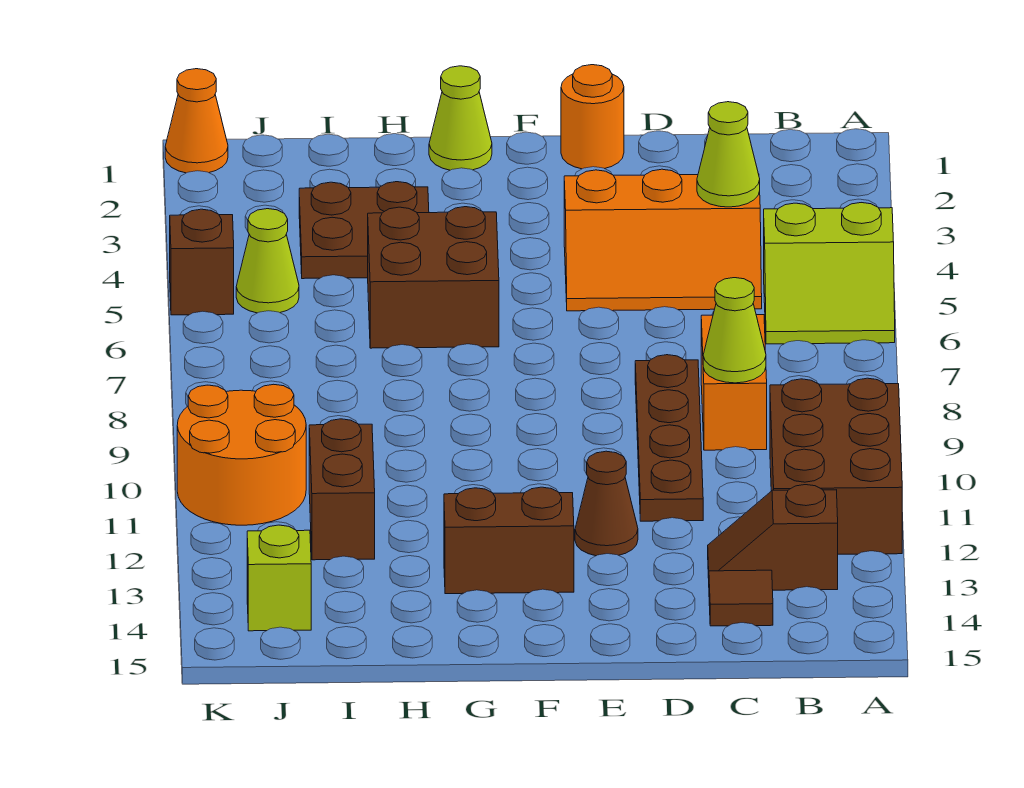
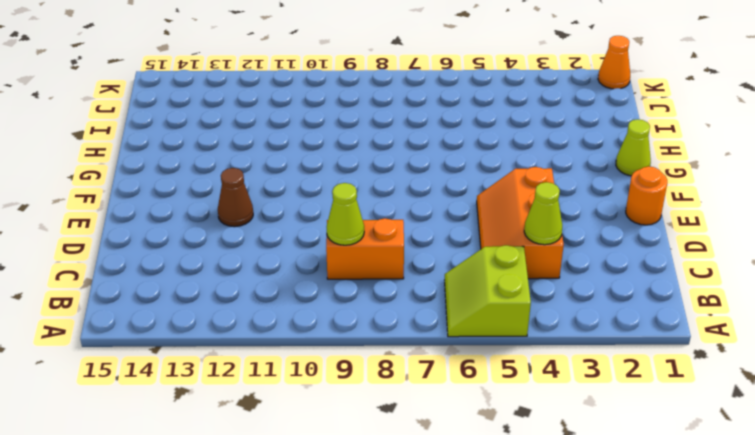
none -> brown 2x3 brick [770,378,902,554]
none -> brown 1x2 slope [708,485,838,590]
none -> brown 1x1 tile [709,570,773,626]

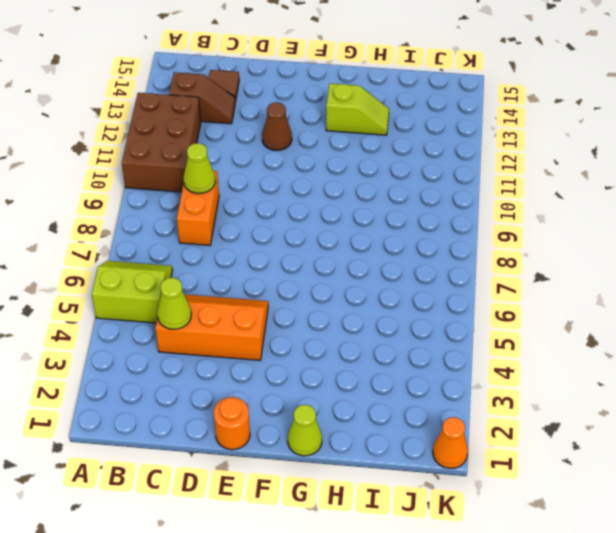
lime 1x2 slope [326,84,389,135] -> brown 1x2 brick [444,487,574,594]
none -> brown 1x4 plate [635,355,703,521]
none -> brown 2x2 brick [368,207,499,348]
none -> brown 2x2 plate [299,182,429,279]

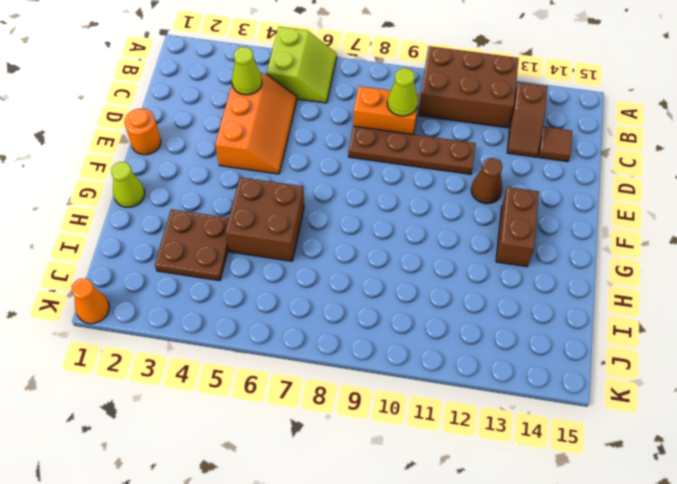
none -> brown 1x2 brick [309,419,375,560]
none -> lime 1x1 cone [236,209,299,313]
none -> orange 2x2 round brick [177,384,306,525]

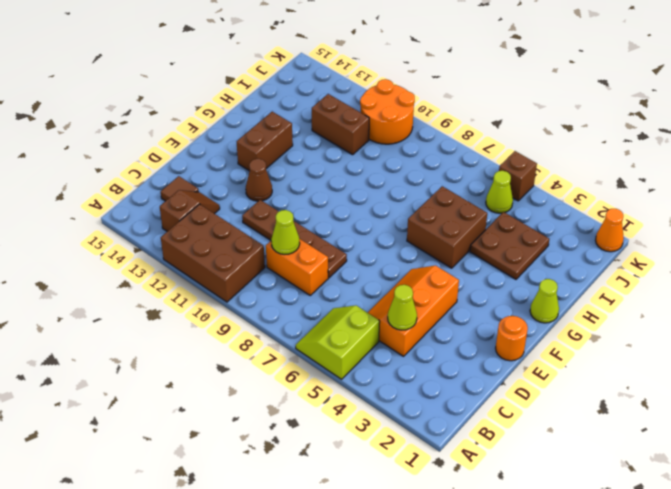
none -> lime 1x1 brick [247,525,311,631]

